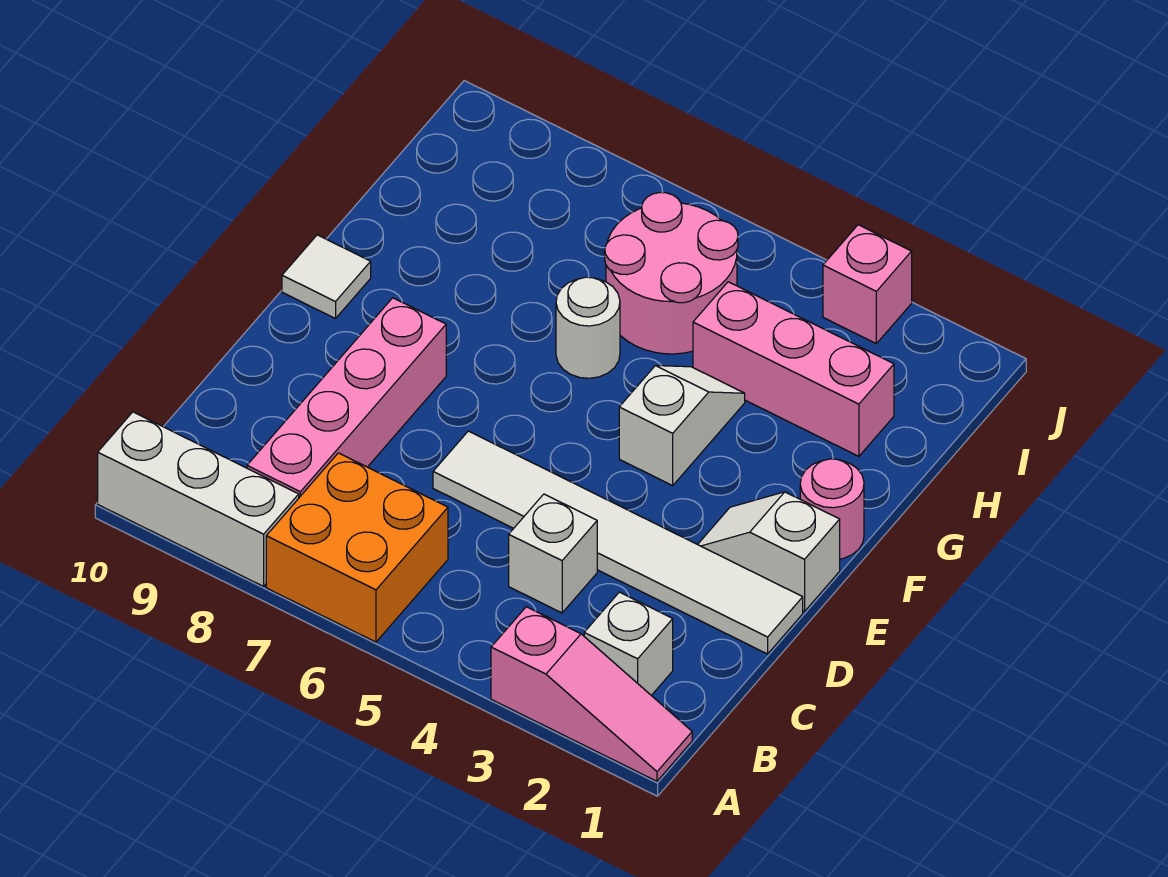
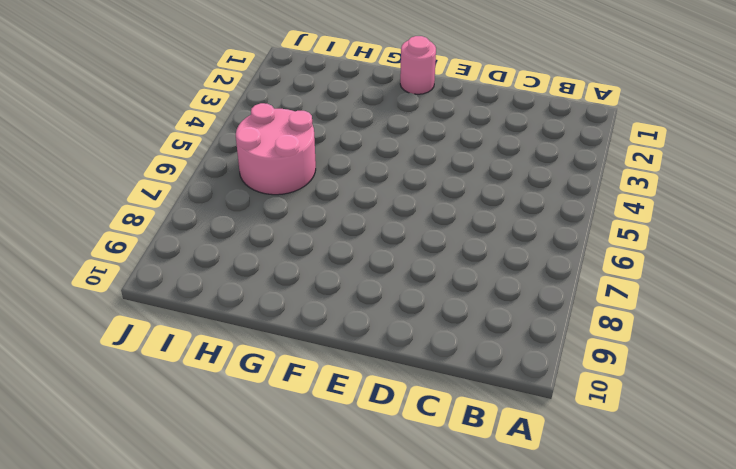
none -> pink 1x3 slope [491,607,692,781]
none -> orange 2x2 brick [266,453,448,642]
none -> white 1x3 brick [98,412,299,586]

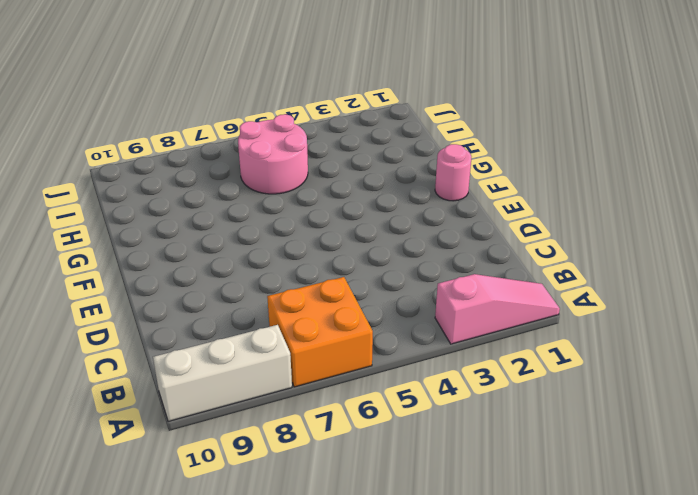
none -> white 1x1 brick [584,592,673,695]
none -> pink 1x4 brick [247,298,446,497]
none -> white 1x1 brick [509,494,597,613]

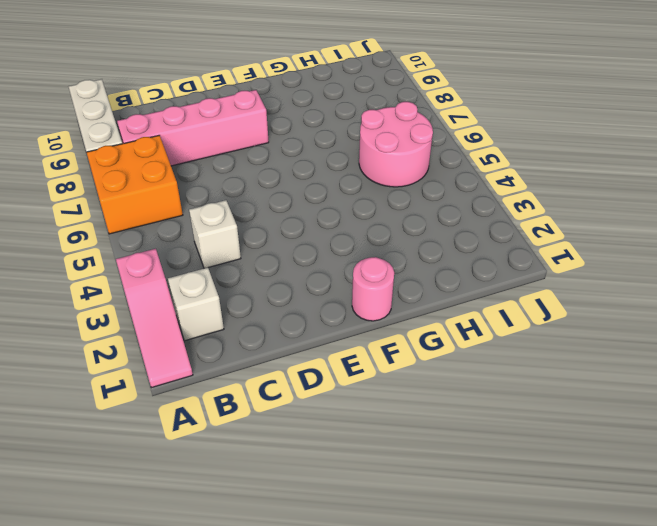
none -> white 1x6 tile [433,431,803,654]
none -> white 1x2 slope [698,492,840,612]
none -> white 1x2 slope [619,366,745,486]

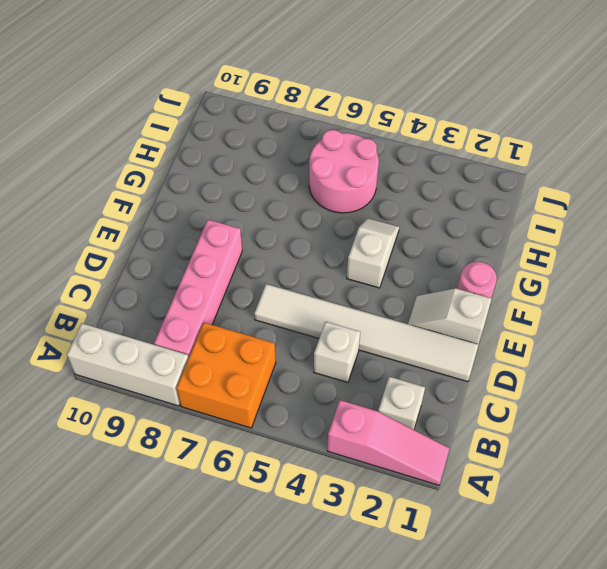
none -> white 1x1 tile [282,235,371,319]
none -> white 1x1 round brick [556,277,620,378]
none -> pink 1x3 brick [693,282,894,456]

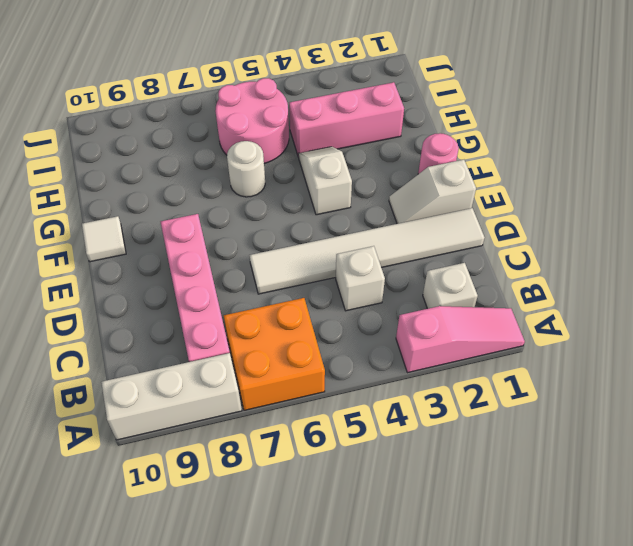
none -> pink 1x1 brick [823,225,912,343]

